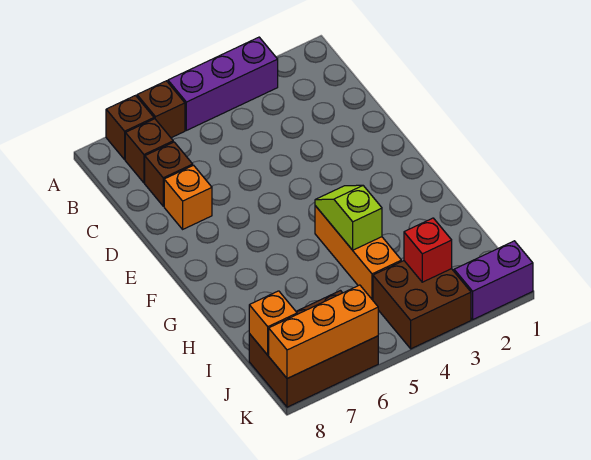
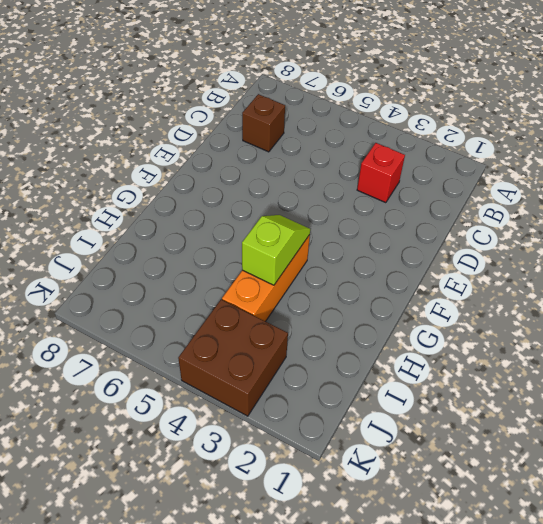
red 1x1 brick [357,143,405,203] -> red 1x1 brick moved to [404,218,452,282]
none -> purple 1x3 brick [168,37,278,130]
none -> brown 1x1 brick [137,81,185,138]
none -> brown 1x1 brick [106,96,154,159]

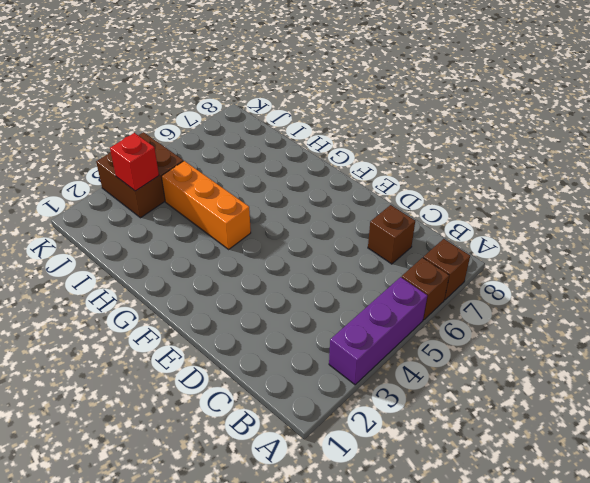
none -> brown 1x1 brick [125,119,173,183]
none -> orange 1x1 brick [164,165,212,229]
none -> brown 2x3 brick [249,291,378,407]

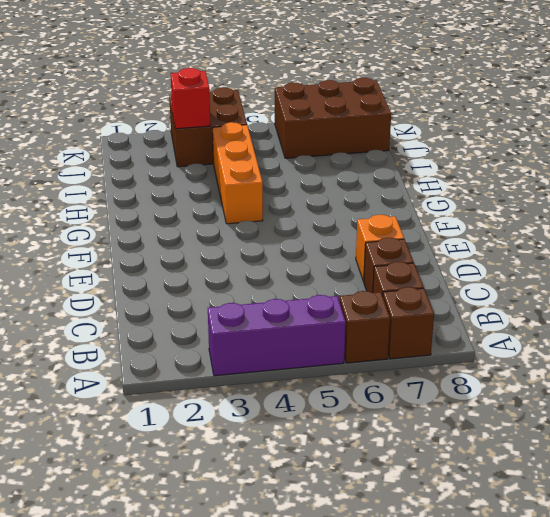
none -> purple 1x2 brick [454,241,533,320]
none -> lime 1x2 slope [315,185,382,250]
none -> orange 1x1 brick [249,291,297,355]

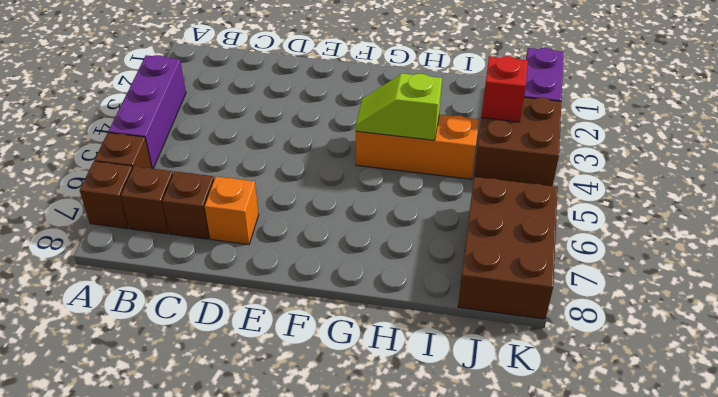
none -> orange 1x1 brick [249,291,297,355]
none -> orange 1x3 brick [269,285,378,379]

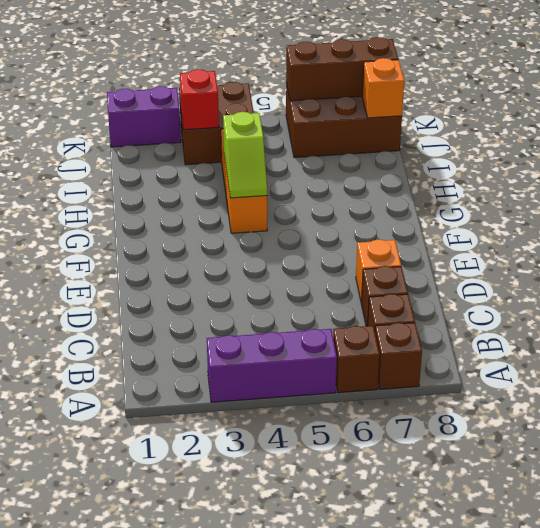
brown 1x3 brick [286,37,398,101] -> orange 1x3 brick [269,285,378,379]

